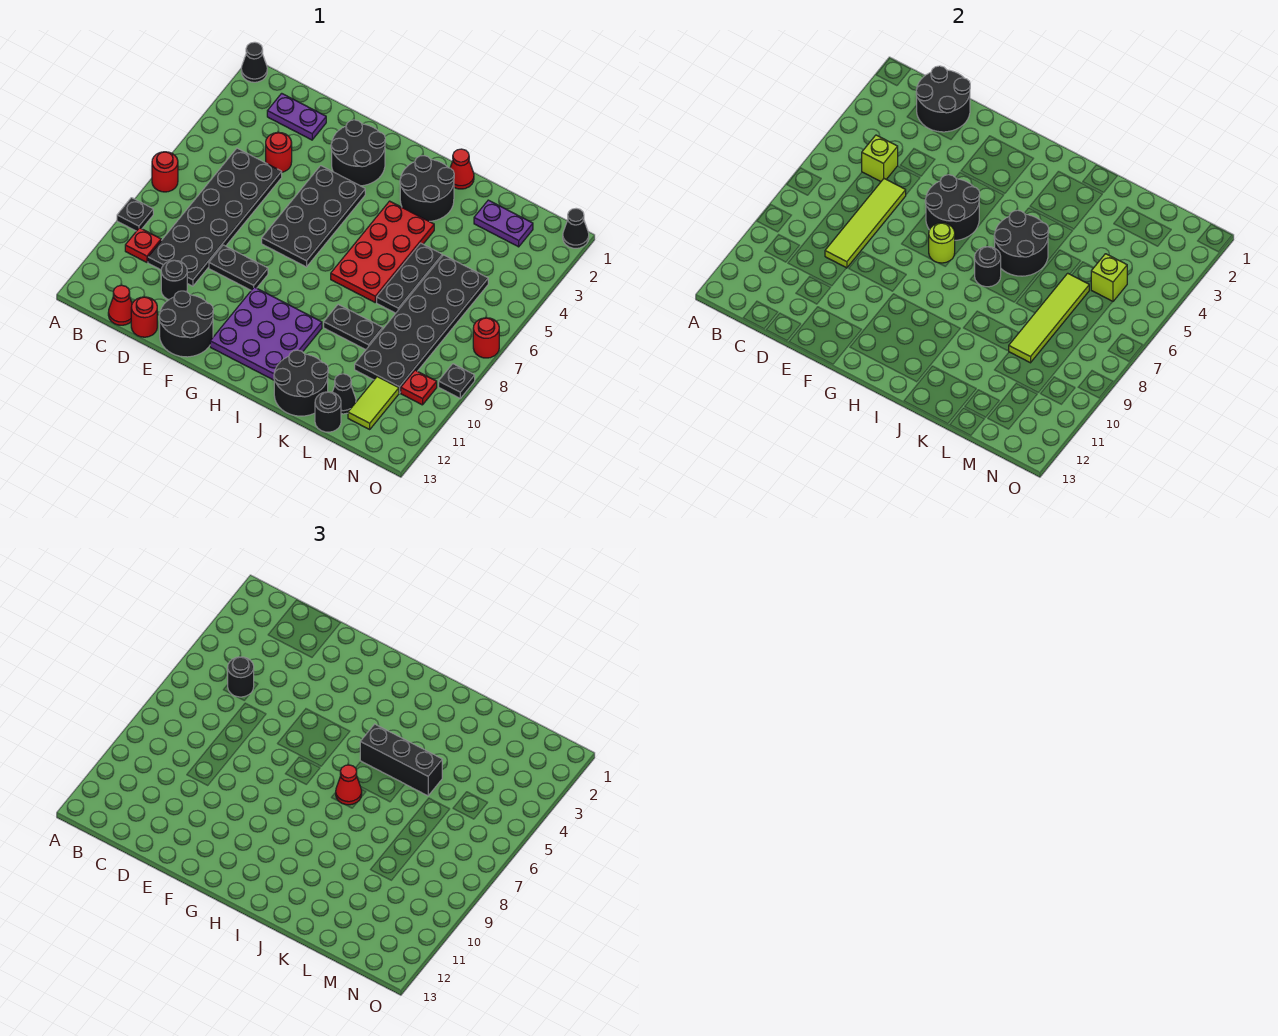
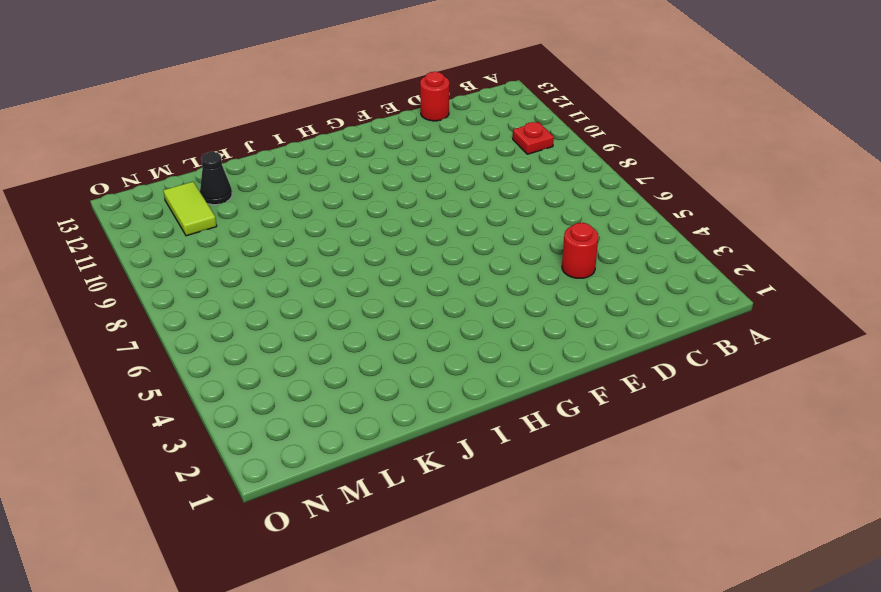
none -> black 1x1 cone [241,42,267,82]
none -> red 1x1 round brick [152,152,178,192]
none -> black 1x1 plate [117,198,153,231]
none -> purple 1x2 plate [267,93,326,140]

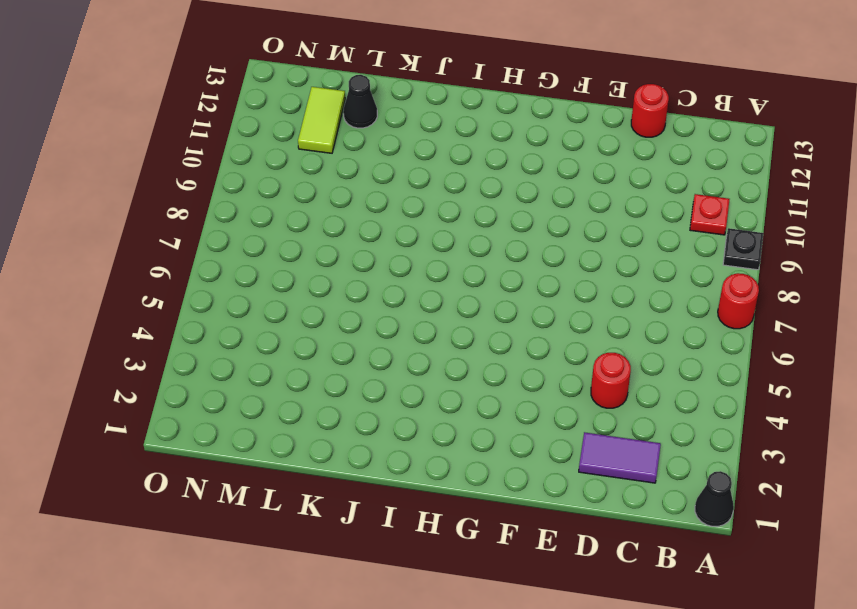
purple 1x2 tile [579,432,661,483] -> purple 1x2 plate [267,93,326,140]
none -> black 2x6 plate [148,148,282,286]
none -> red 1x1 cone [108,285,132,325]
none -> black 1x1 round brick [161,260,187,300]
none -> black 1x2 plate [209,245,268,290]

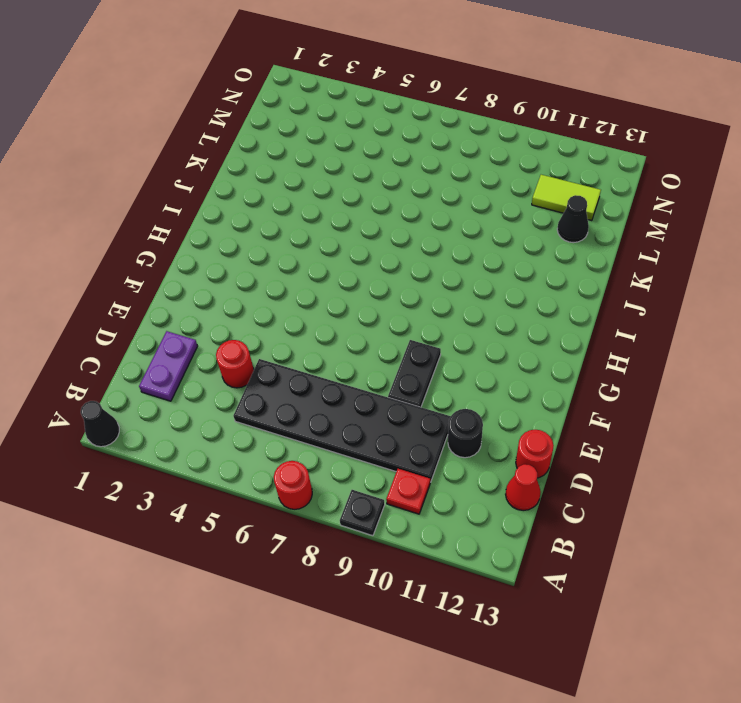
none -> black 2x2 round brick [159,291,213,357]
none -> black 2x2 round brick [331,120,385,186]
none -> black 2x4 plate [262,166,365,267]
none -> purple 3x3 plate [210,287,322,380]

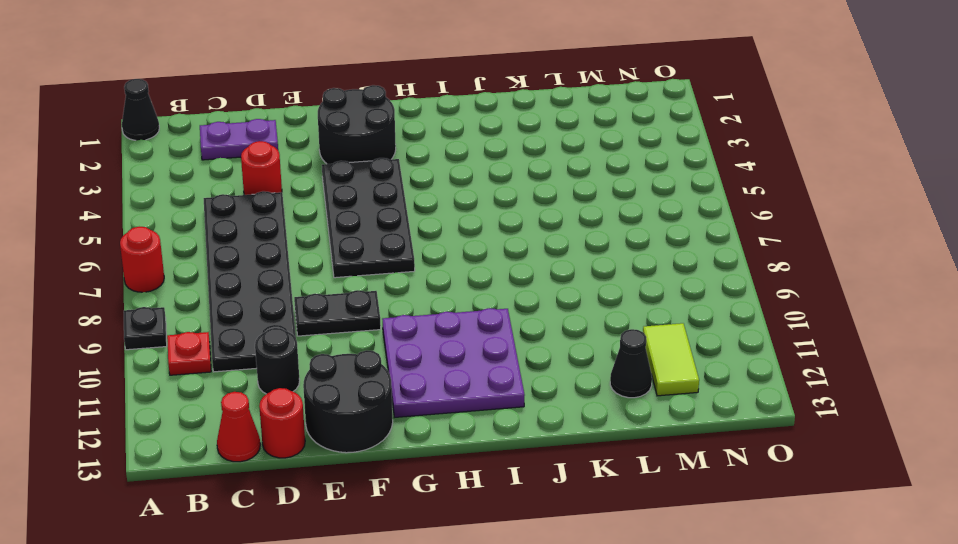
none -> black 2x2 round brick [400,156,454,221]
none -> red 2x4 plate [331,201,434,302]
none -> red 1x1 cone [450,149,474,189]
none -> black 1x2 plate [324,305,383,350]

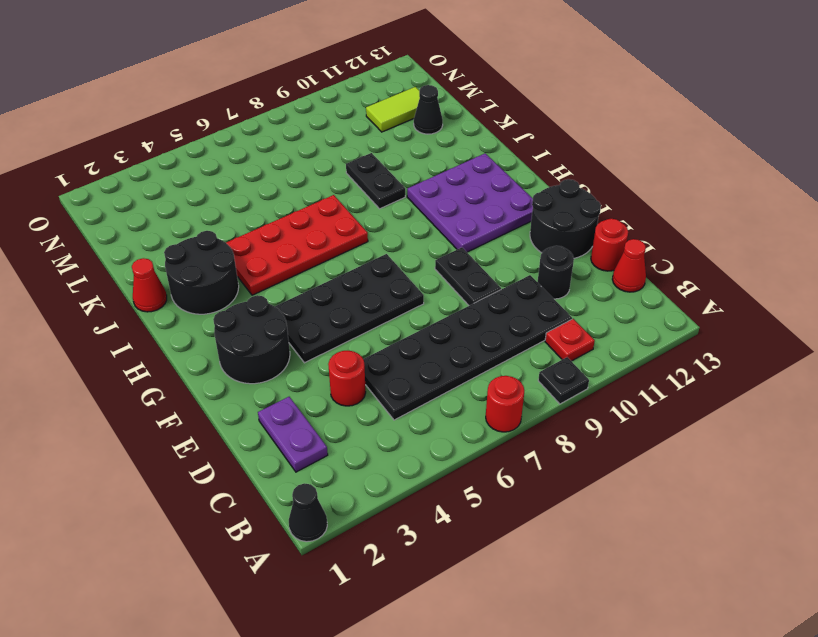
none -> black 2x2 round brick [274,350,328,416]
none -> black 1x3 plate [377,243,442,313]
none -> purple 1x2 plate [474,200,533,247]
none -> black 2x6 plate [355,255,488,393]

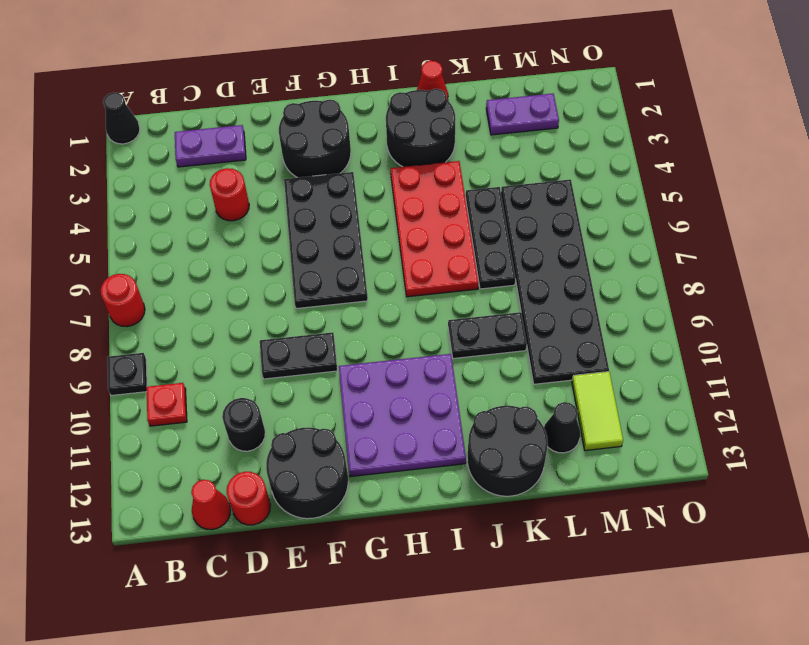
none -> black 2x6 plate [148,148,282,286]
none -> black 1x1 round brick [315,392,341,432]
none -> red 1x1 plate [401,370,437,405]
none -> black 1x1 cone [563,208,589,248]

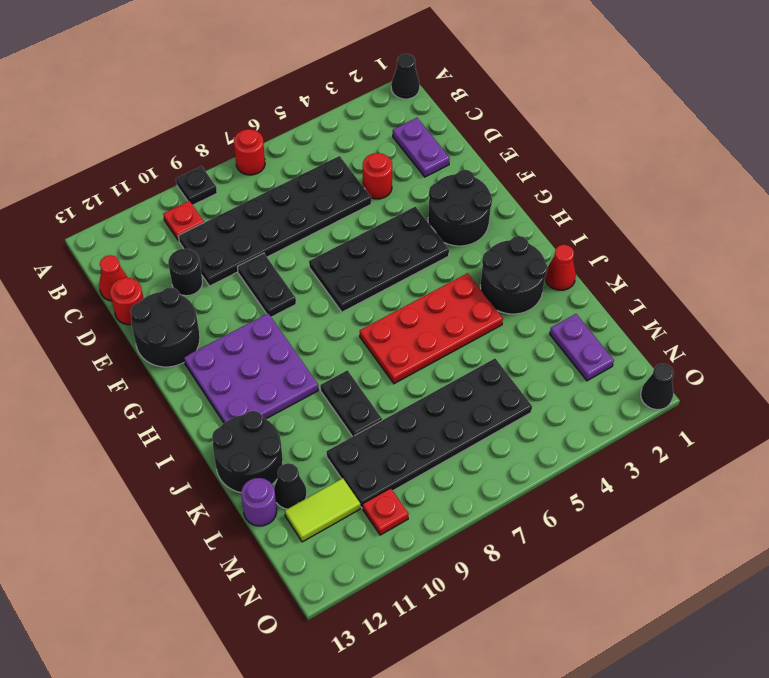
purple 1x1 round brick [241,478,277,526] -> black 1x1 round brick [315,392,341,432]
none -> black 1x3 plate [377,243,442,313]
none -> red 1x1 round brick [473,318,499,358]
none -> black 1x1 plate [439,364,475,398]
none -> black 2x2 round brick [916,66,970,132]

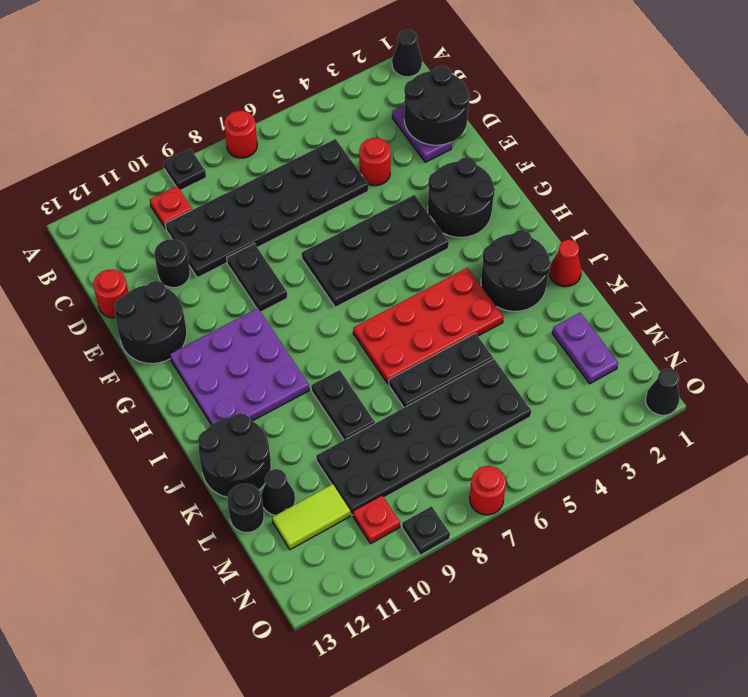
none -> red 1x1 cone [108,285,132,325]
none -> lime 1x1 brick [862,135,898,181]
none -> lime 1x4 tile [825,179,906,268]
none -> black 2x2 round brick [925,175,980,240]

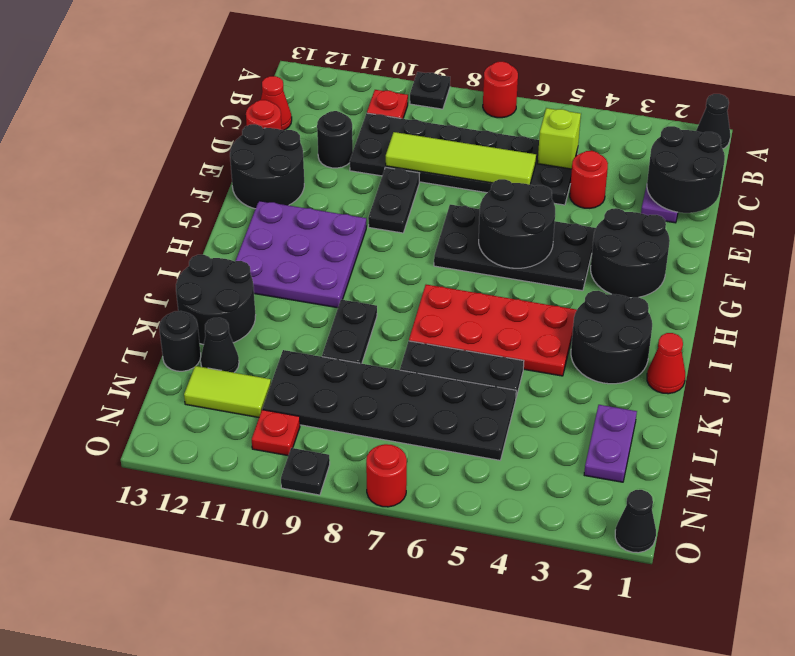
none -> lime 1x1 round brick [929,223,955,263]
none -> black 2x2 round brick [994,210,1049,276]
none -> black 1x1 round brick [975,247,1001,287]
none -> lime 1x4 tile [1008,273,1089,363]

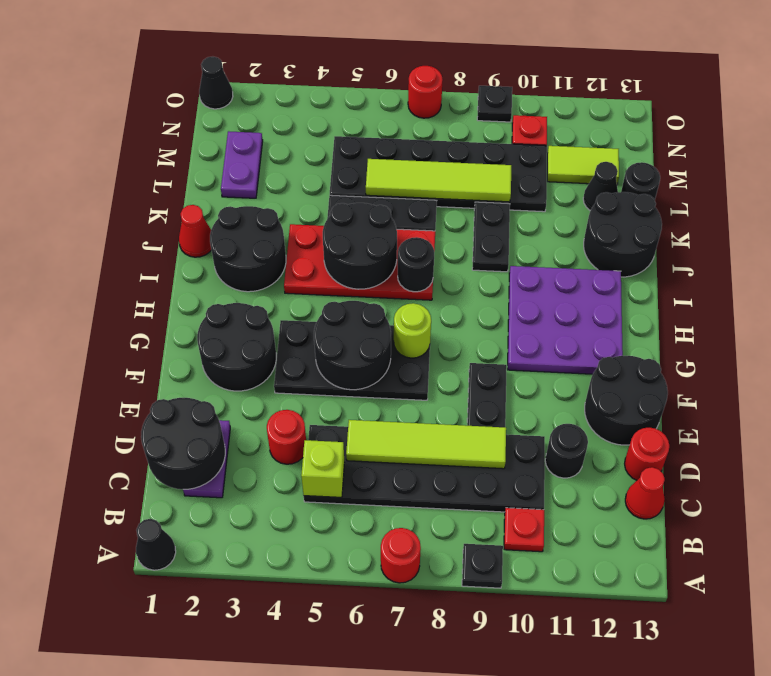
none -> lime 1x1 brick [1091,254,1127,302]
none -> black 1x1 round brick [228,657,254,697]
none -> black 1x3 brick [360,724,442,796]
none -> red 1x1 cone [336,765,362,805]

